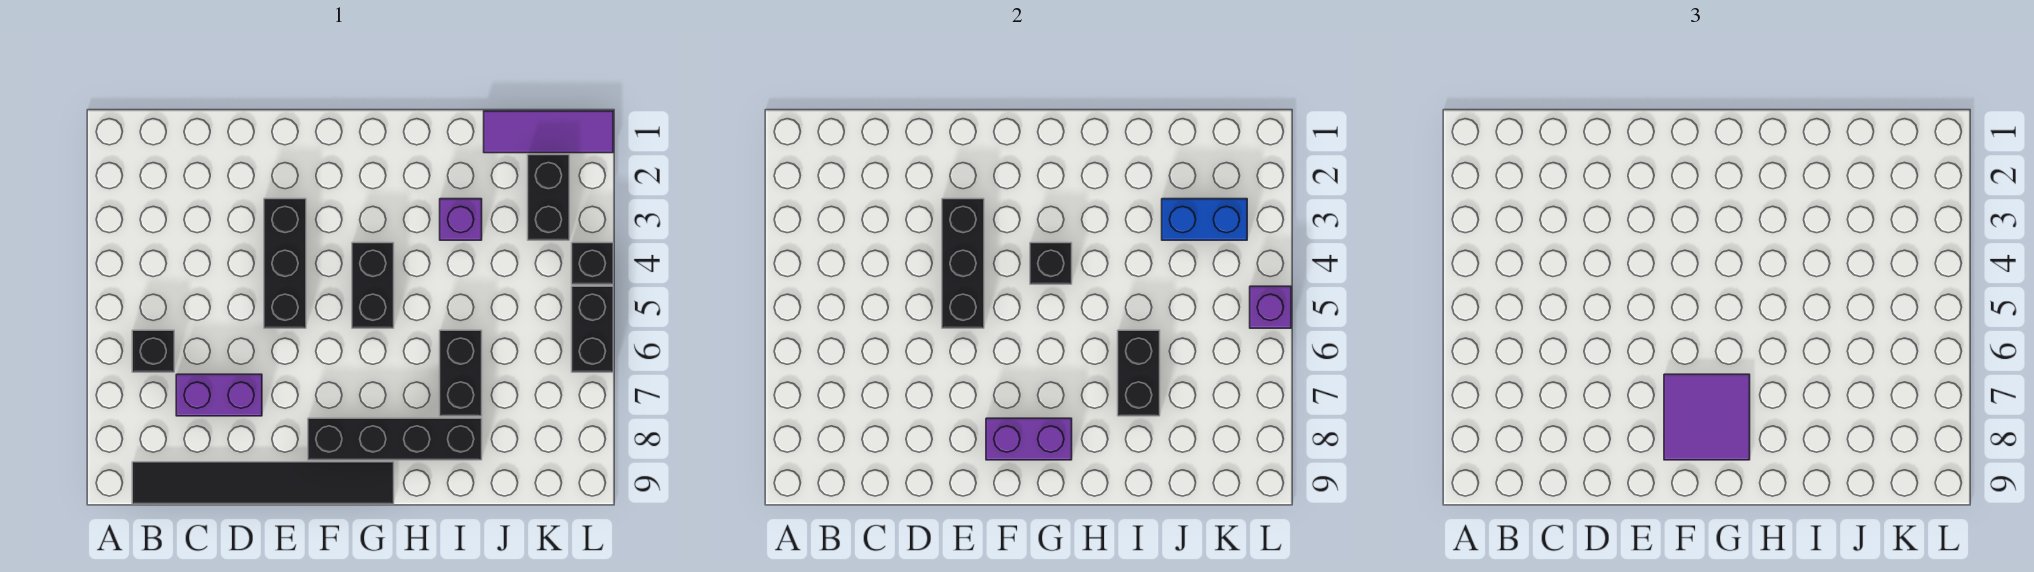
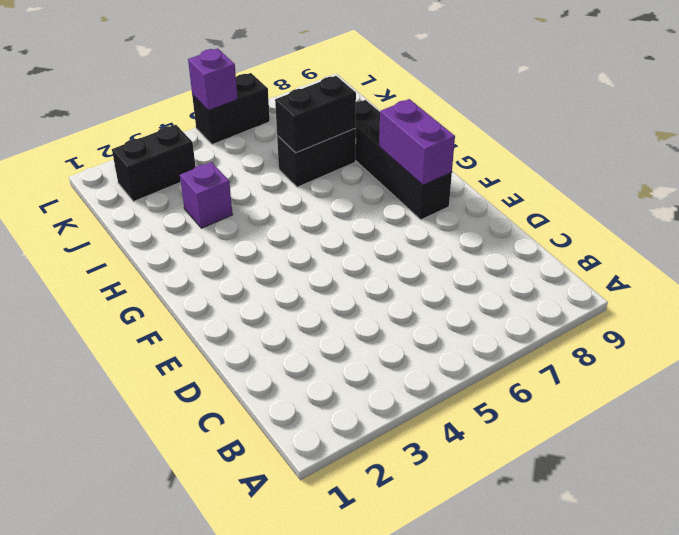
none -> black 1x1 brick [132,330,174,372]
none -> black 1x6 tile [132,462,394,504]
none -> purple 1x2 brick [176,374,262,416]

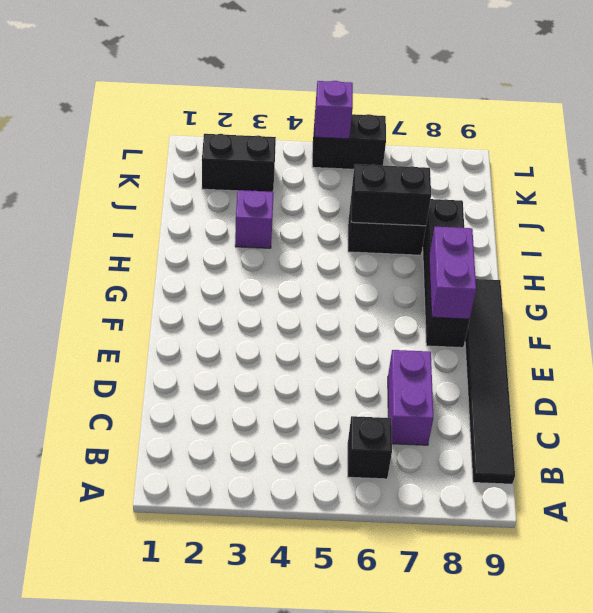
none -> black 1x3 brick [264,199,306,328]
none -> black 1x2 brick [352,243,394,328]
none -> purple 1x3 tile [484,111,613,153]

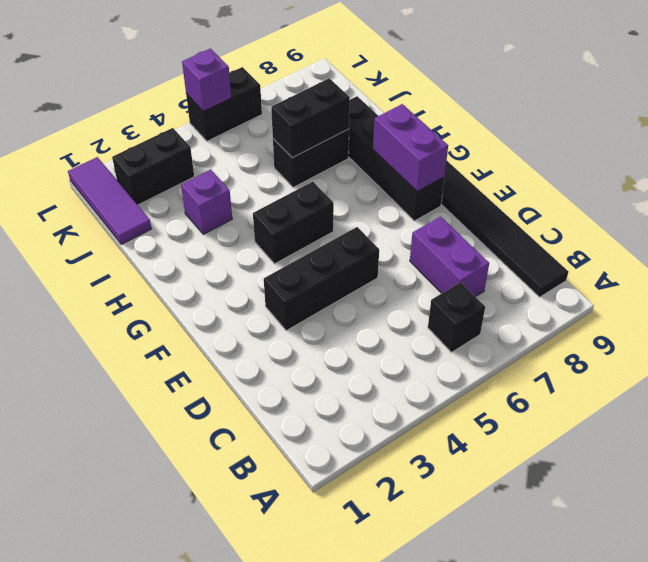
none -> black 1x1 brick [572,243,613,284]
none -> black 1x3 brick [942,199,984,328]
none -> black 1x1 brick [1030,243,1072,284]

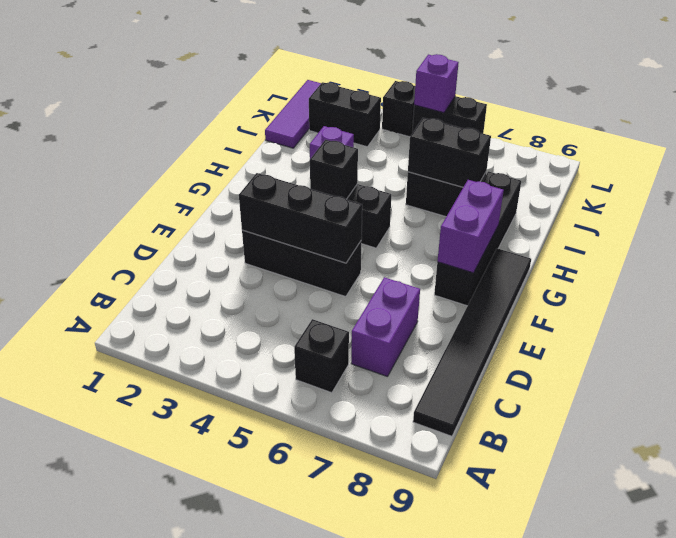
none -> blue 1x2 brick [1162,199,1247,240]
none -> purple 2x2 tile [1664,374,1750,460]

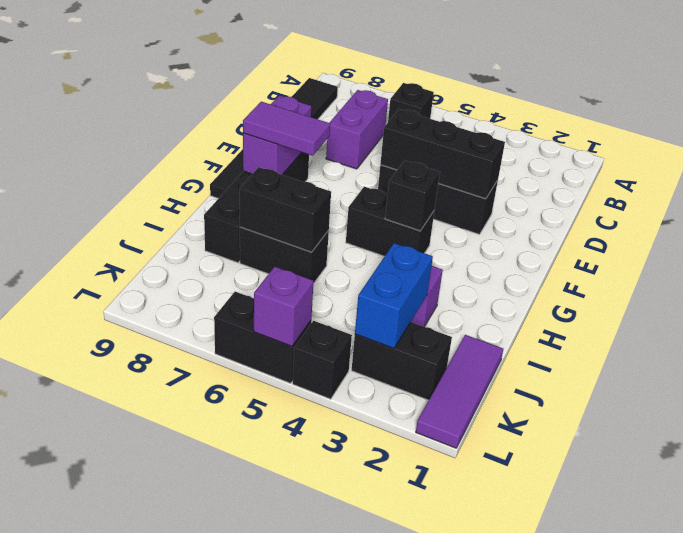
purple 1x2 tile [243,102,330,156] -> purple 2x2 tile [1664,374,1750,460]

